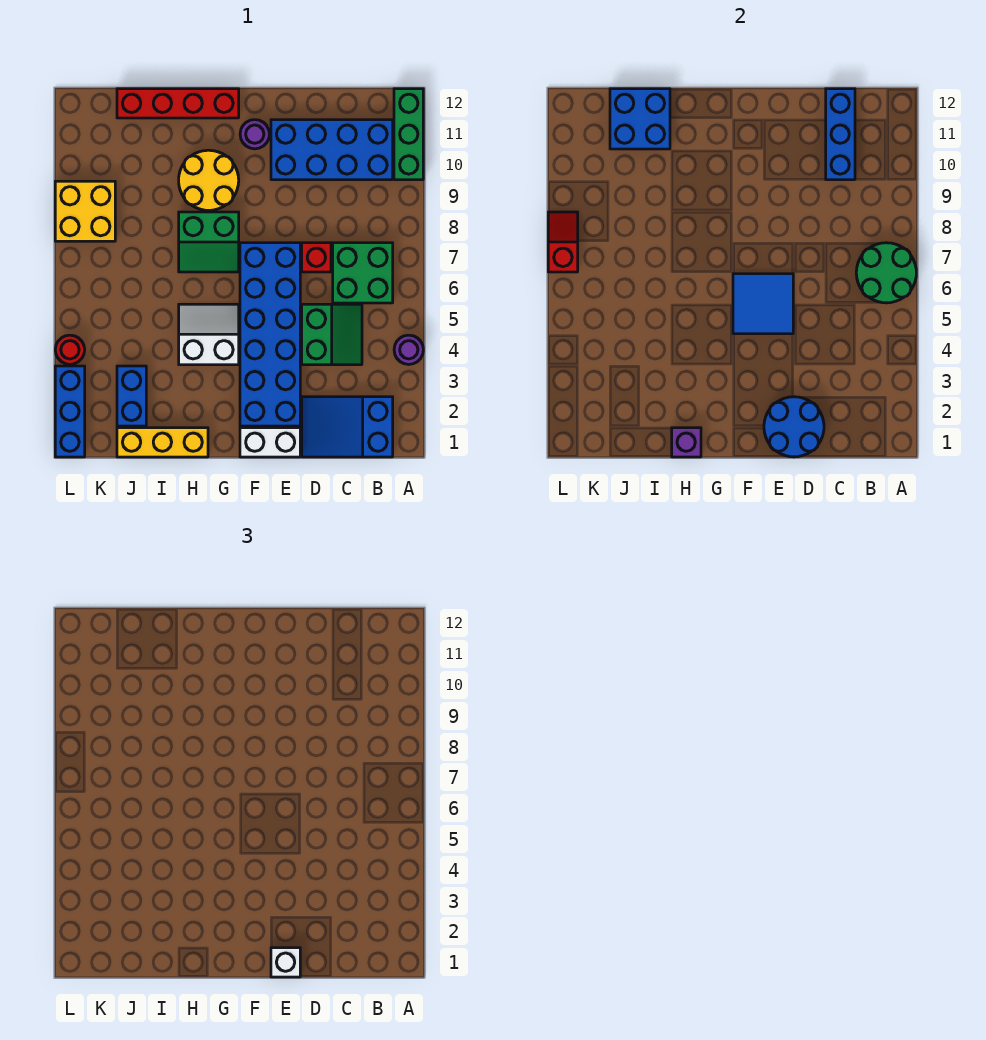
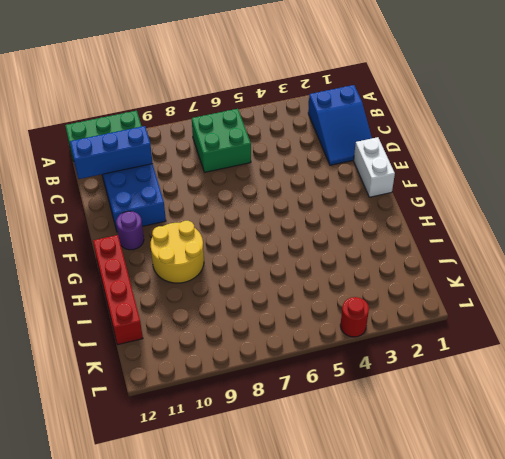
none -> purple 1x1 round brick [394,335,423,364]
none -> green 2x2 slope [302,304,362,365]
none -> red 1x1 brick [302,243,331,272]

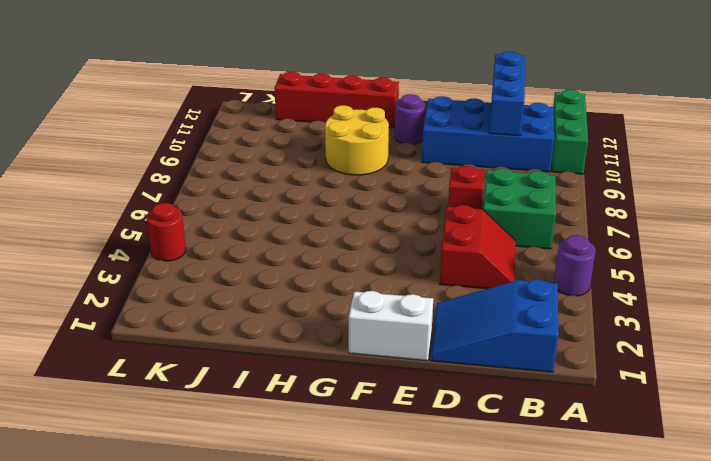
red 2x2 slope [440,205,516,289] -> green 2x2 slope [302,304,362,365]
none -> blue 2x6 brick [240,243,300,426]
none -> white 2x2 slope [179,304,239,365]
none -> green 2x2 slope [179,212,239,272]

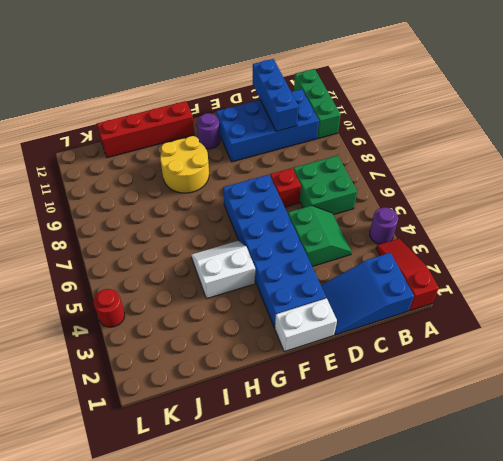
red 1x3 slope [376,239,439,311] -> none
none -> green 2x2 slope [179,212,239,272]
none -> yellow 1x3 brick [117,428,208,457]
none -> blue 1x2 brick [117,366,146,426]

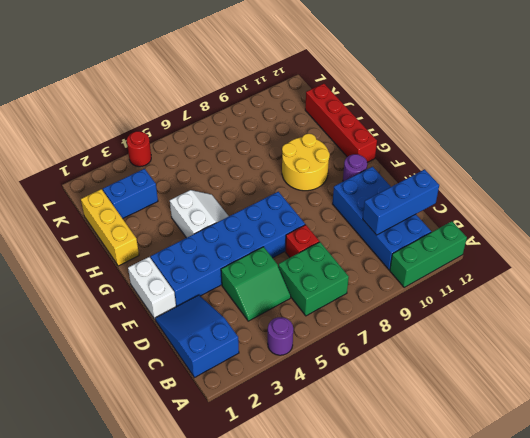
none -> green 2x2 slope [179,212,239,272]
none -> yellow 2x2 brick [55,181,115,241]
none -> blue 1x3 brick [55,366,85,457]

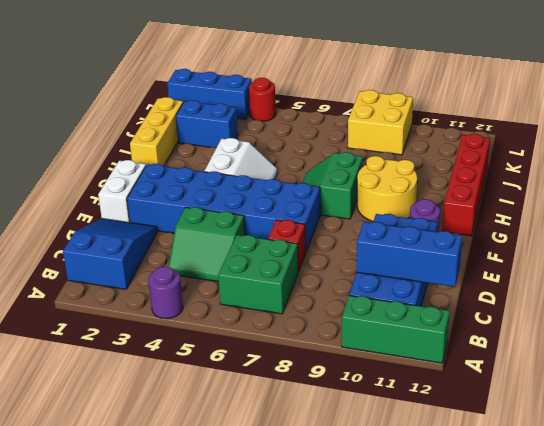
none -> green 2x2 round brick [856,243,916,303]
none -> blue 2x2 round brick [764,397,824,457]
none -> blue 2x2 tile [733,274,793,334]

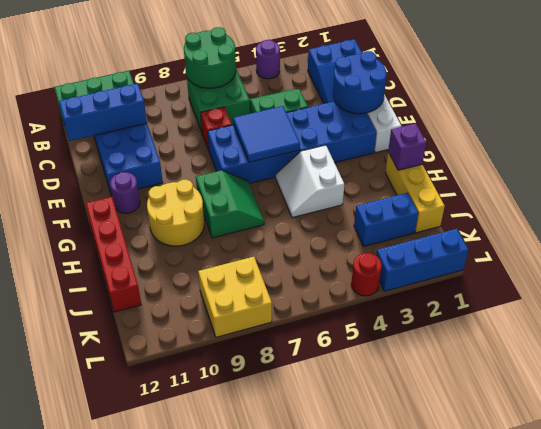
none -> blue 2x2 brick [610,89,670,149]
none -> red 1x2 slope [548,212,578,272]
none -> white 1x1 brick [271,948,300,977]

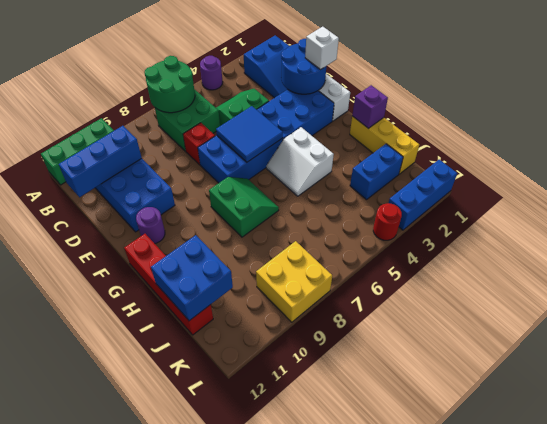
none -> yellow 2x2 round brick [179,150,239,210]
none -> red 1x2 slope [548,212,578,272]

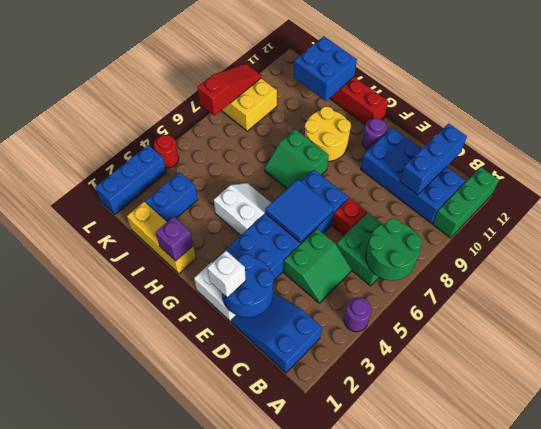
red 1x3 slope [197,64,261,116] -> red 1x2 slope [548,212,578,272]

